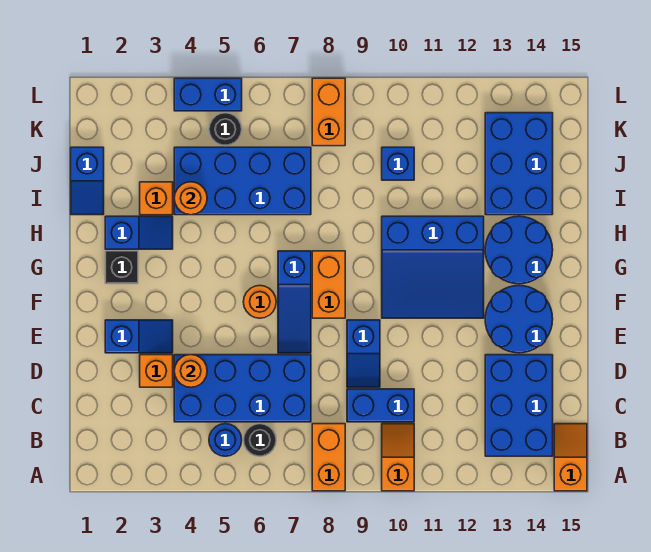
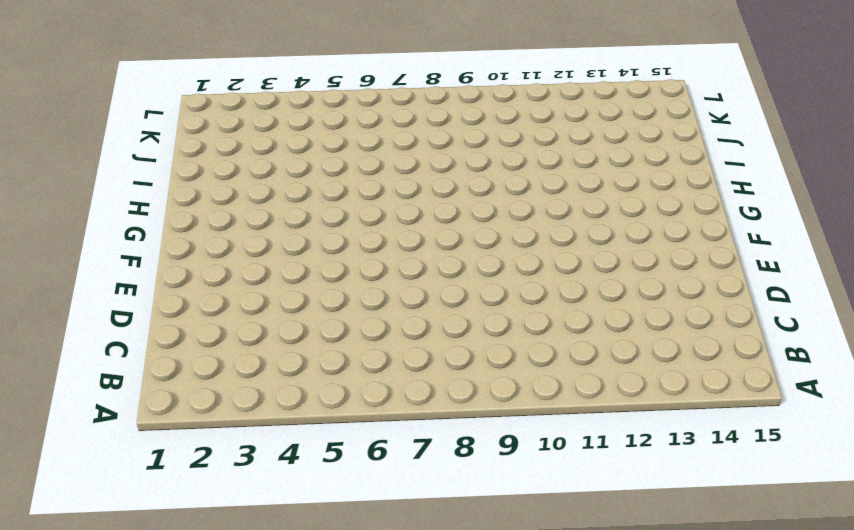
none -> orange 1x2 brick [312,424,345,491]
none -> orange 1x2 slope [382,424,414,491]
none -> orange 1x2 slope [554,424,587,491]

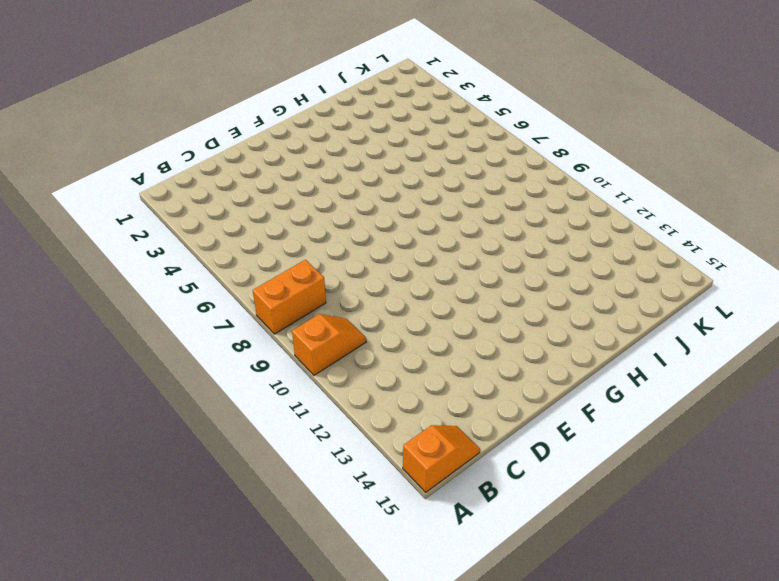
none -> blue 1x1 round brick [209,424,242,456]
none -> black 1x1 round brick [243,424,276,456]
none -> blue 2x3 brick [485,355,553,456]

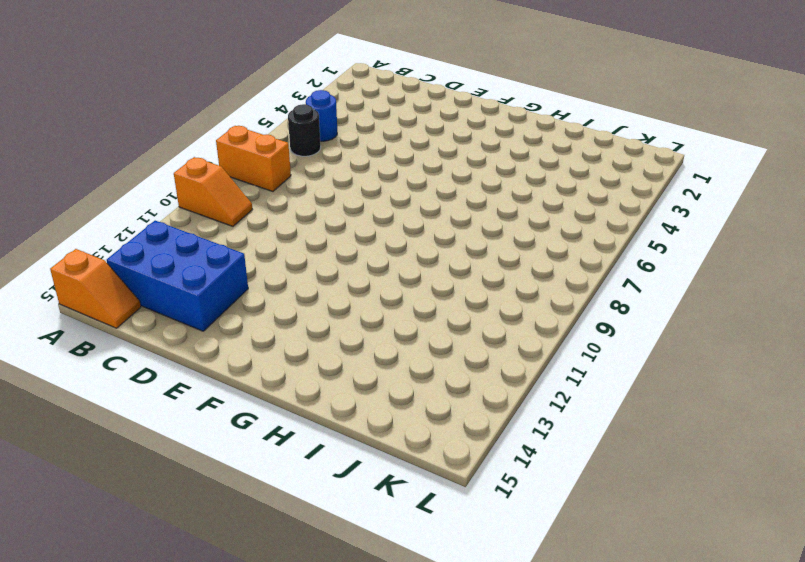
none -> blue 2x4 brick [174,355,311,422]
none -> blue 1x2 brick [347,389,414,422]
none -> orange 1x1 brick [140,355,173,387]

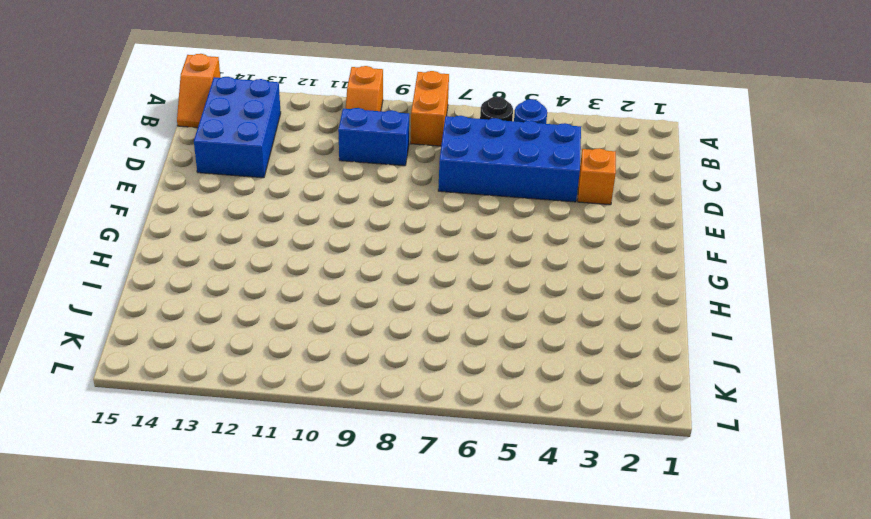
none -> blue 1x2 slope [347,320,380,387]
none -> blue 1x2 slope [105,320,173,353]
none -> blue 1x3 slope [278,251,311,353]

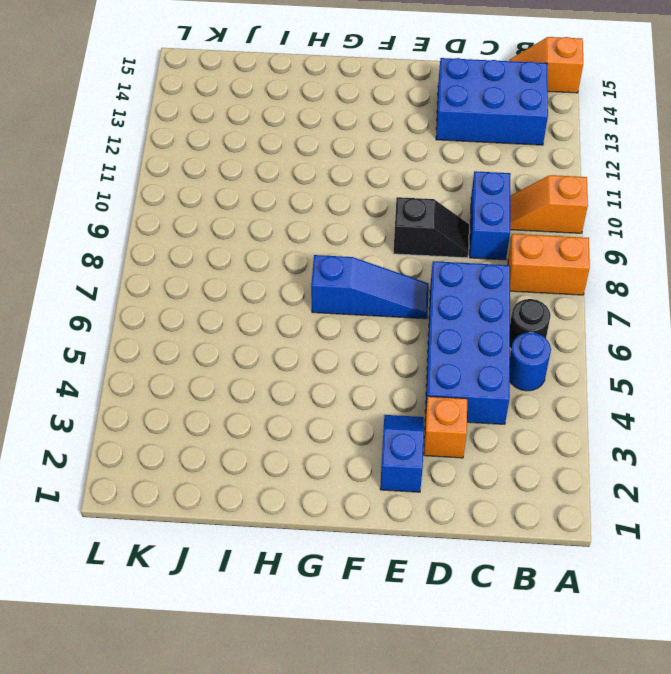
black 1x2 slope [393,197,469,258] -> blue 1x2 slope [347,320,380,387]
none -> blue 2x2 round brick [485,285,553,353]
none -> orange 1x1 round brick [243,286,276,318]
none -> orange 1x2 brick [312,251,345,318]

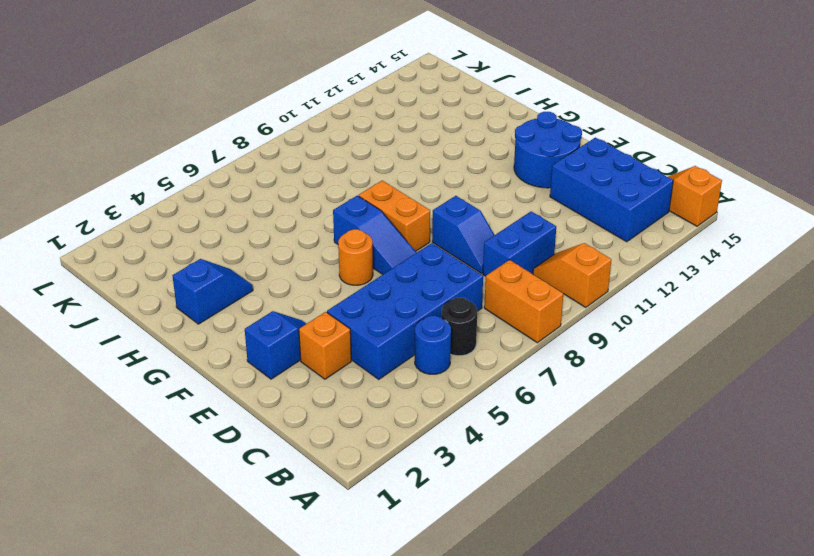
none -> blue 3x3 slope [382,216,484,318]
none -> black 1x1 brick [105,251,138,284]
none -> blue 2x2 round brick [485,216,553,284]

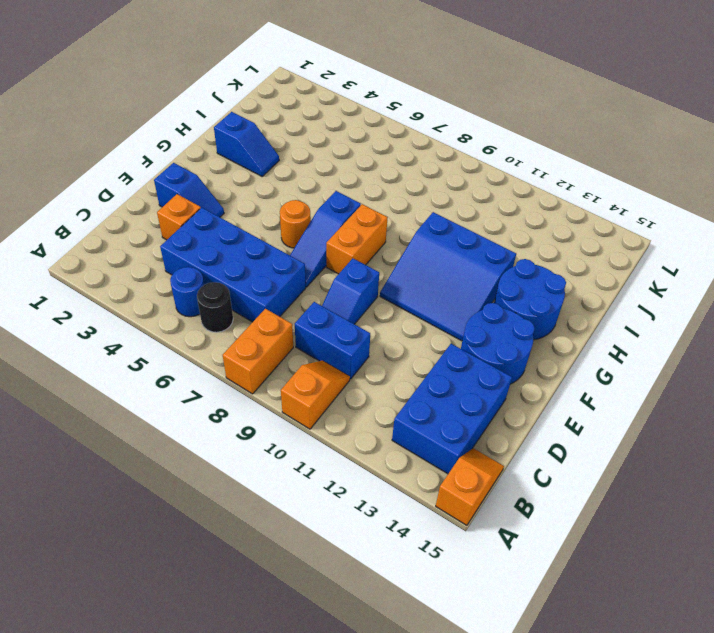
none -> black 1x1 brick [105,251,138,284]
none -> blue 1x2 slope [71,147,104,215]
none -> orange 1x1 brick [140,182,173,215]

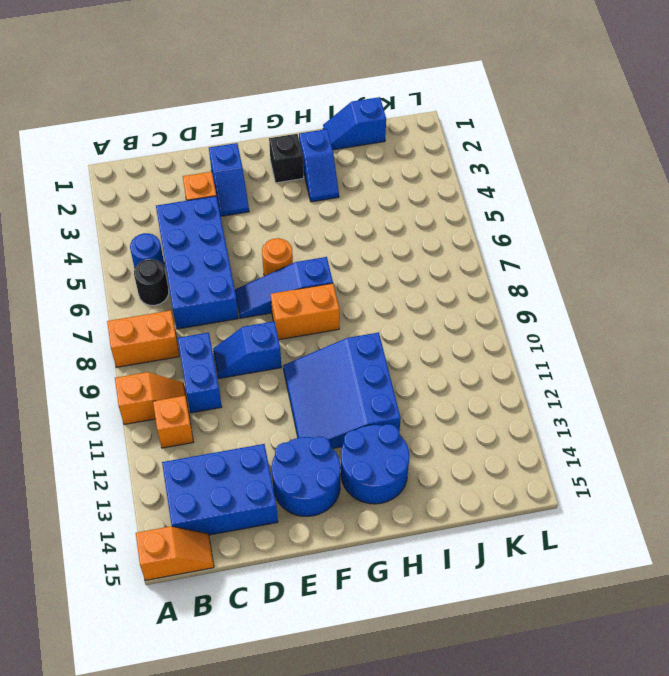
orange 1x1 brick [153,396,193,448] -> orange 1x1 brick moved to [140,182,173,215]
none -> blue 2x4 brick [174,147,311,215]
none -> blue 2x3 brick [485,113,553,215]
none -> blue 1x1 brick [382,147,414,180]

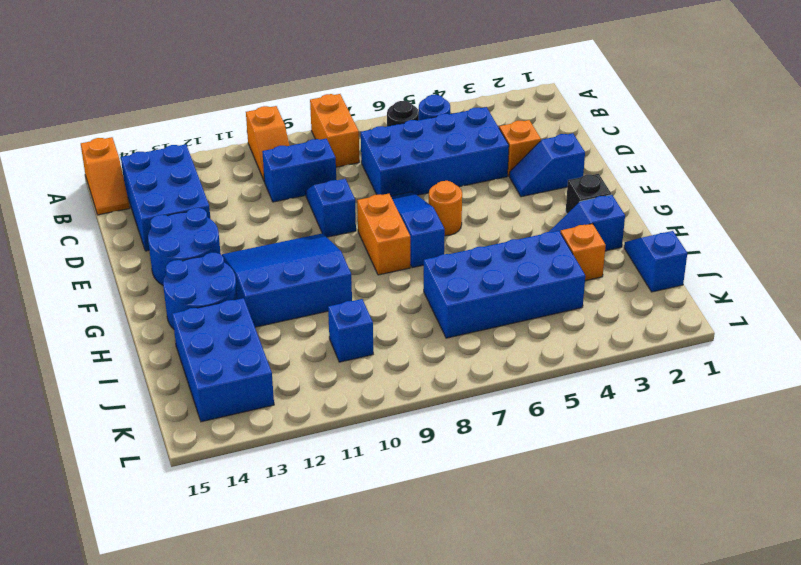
none -> black 1x1 round brick [209,113,242,146]
none -> orange 1x2 brick [312,78,345,146]
none -> blue 1x2 brick [174,78,242,111]

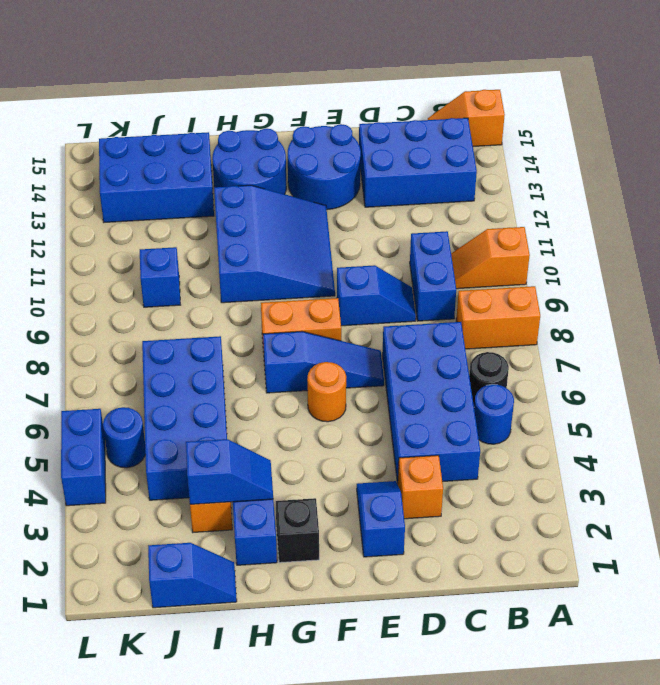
blue 1x2 slope [186,439,273,504] -> none
blue 1x1 round brick [103,407,145,468] -> black 1x1 round brick [209,113,242,146]
none -> orange 1x2 brick [312,78,345,146]
none -> orange 1x1 round brick [174,355,207,387]
none -> orange 1x1 round brick [174,182,207,215]

